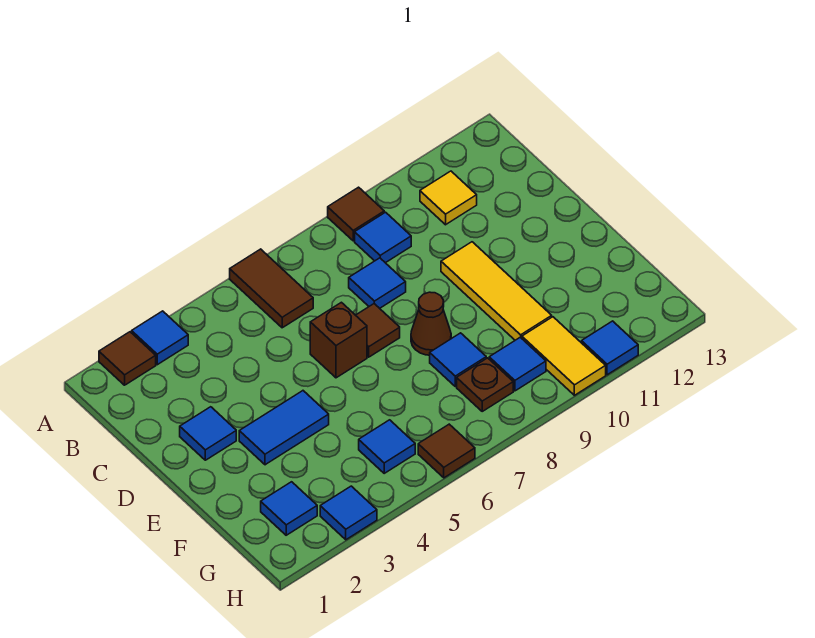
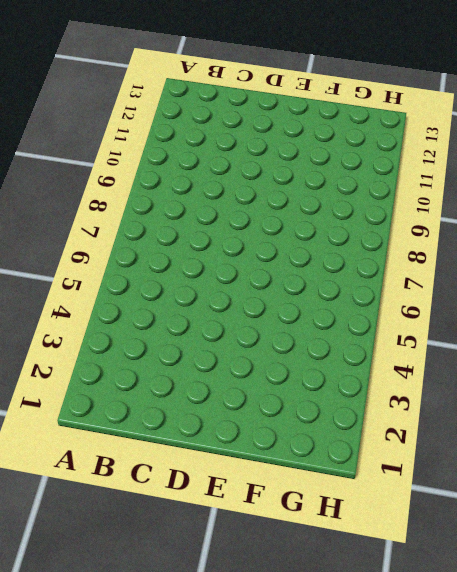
none -> brown 1x1 tile [99,332,156,385]
none -> blue 1x1 tile [132,311,188,365]
none -> brown 1x2 tile [230,249,313,328]

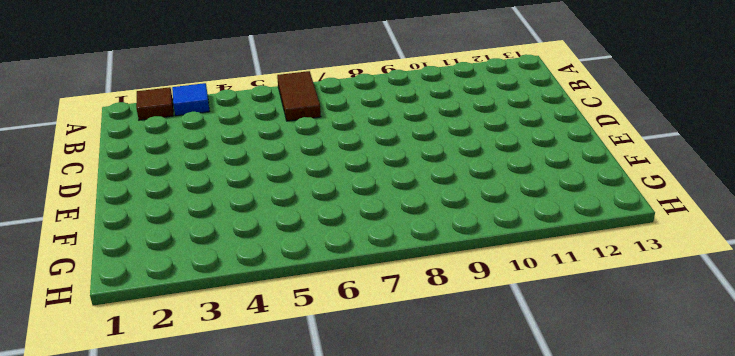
none -> brown 1x1 tile [328,187,384,241]
none -> blue 1x1 tile [355,212,411,263]
none -> yellow 1x1 tile [420,171,477,225]

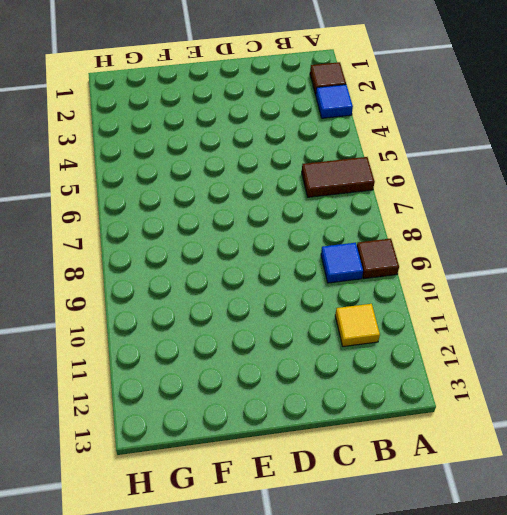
none -> blue 1x1 tile [349,258,406,308]
none -> blue 1x1 tile [180,407,236,460]
none -> brown 1x1 brick [310,302,367,378]

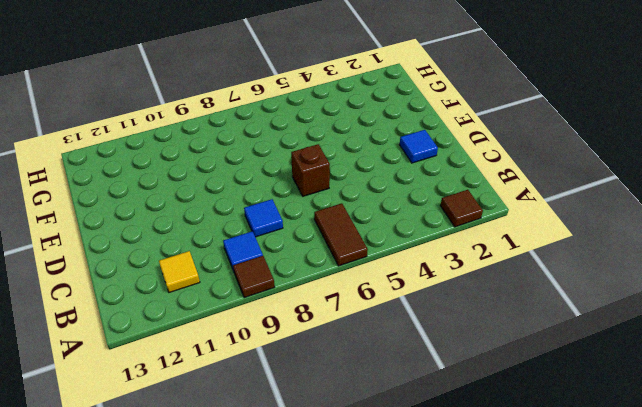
none -> blue 1x1 tile [132,311,188,365]
none -> brown 1x1 tile [356,304,400,357]
none -> yellow 1x3 tile [441,242,552,340]

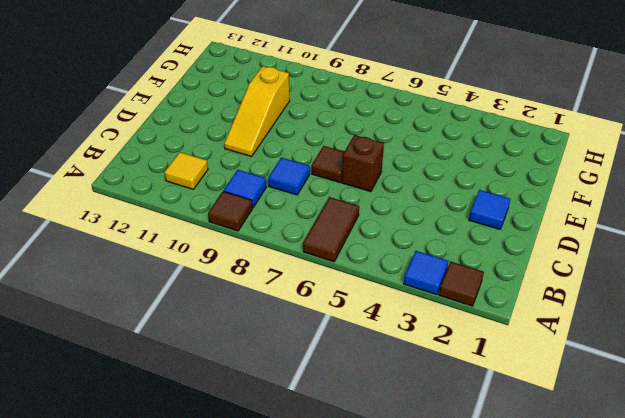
yellow 1x3 slope [224,66,290,157] -> yellow 1x3 tile [441,242,552,340]
none -> blue 1x2 tile [239,391,329,465]
none -> brown 1x1 cone [411,292,451,355]
none -> blue 1x1 tile [430,333,486,386]

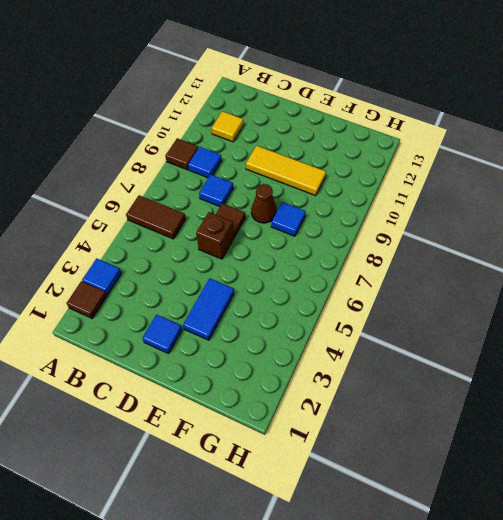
none -> blue 1x1 tile [261,482,317,535]
none -> blue 1x1 tile [359,420,415,473]
none -> brown 1x1 plate [457,358,513,411]

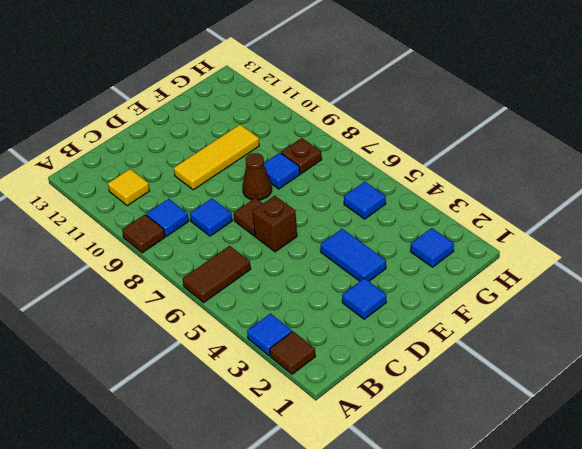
none -> blue 1x1 tile [489,337,546,391]
none -> yellow 1x2 tile [522,317,606,395]
none -> blue 1x1 tile [320,486,377,540]

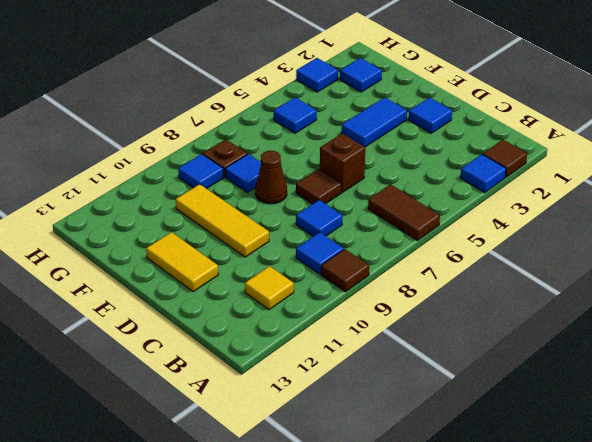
yellow 1x2 tile [146,232,218,291] -> yellow 1x2 tile moved to [522,317,606,395]
none -> brown 1x1 tile [418,424,475,478]
none -> blue 1x1 tile [582,321,638,375]

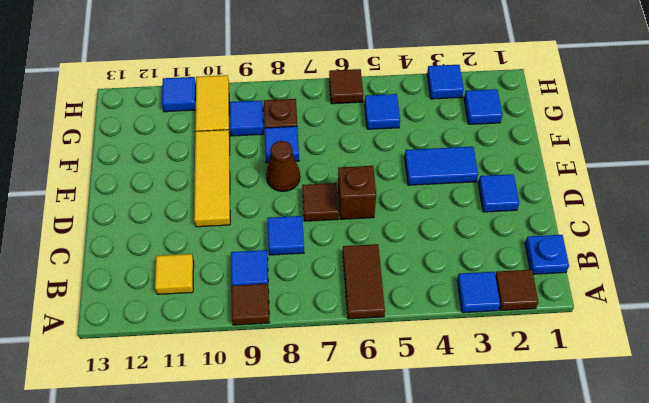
blue 1x1 plate [525,235,569,274] -> none

